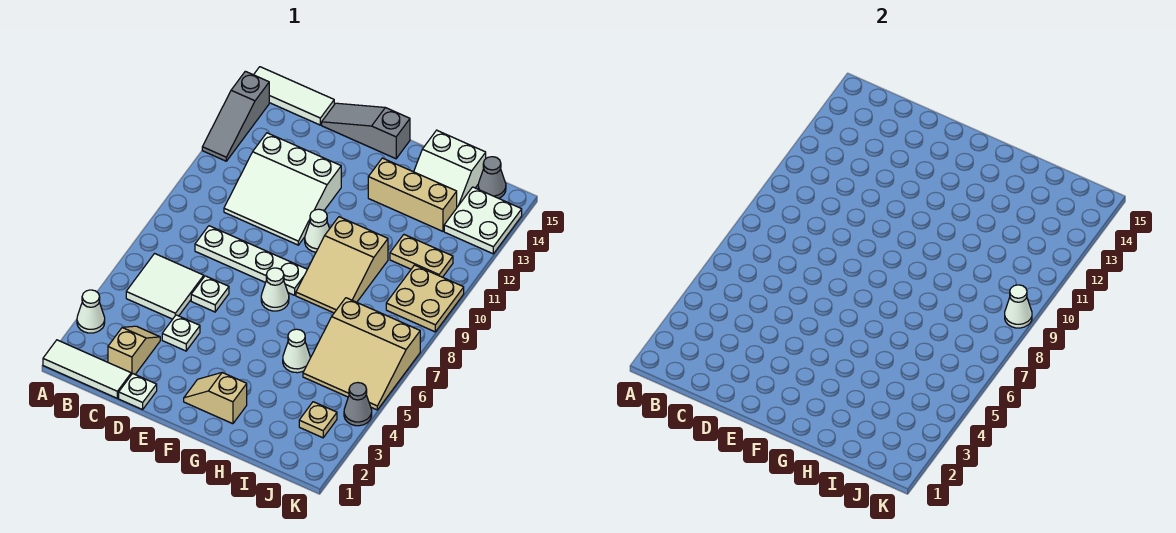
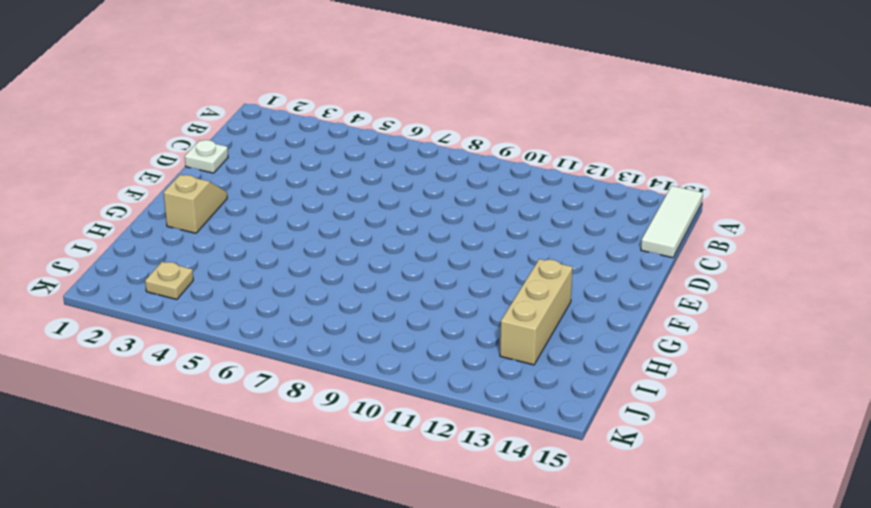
none -> white 1x3 tile [43,340,131,398]
none -> white 1x1 cone [77,290,105,333]
none -> grey 1x3 slope [202,71,269,161]

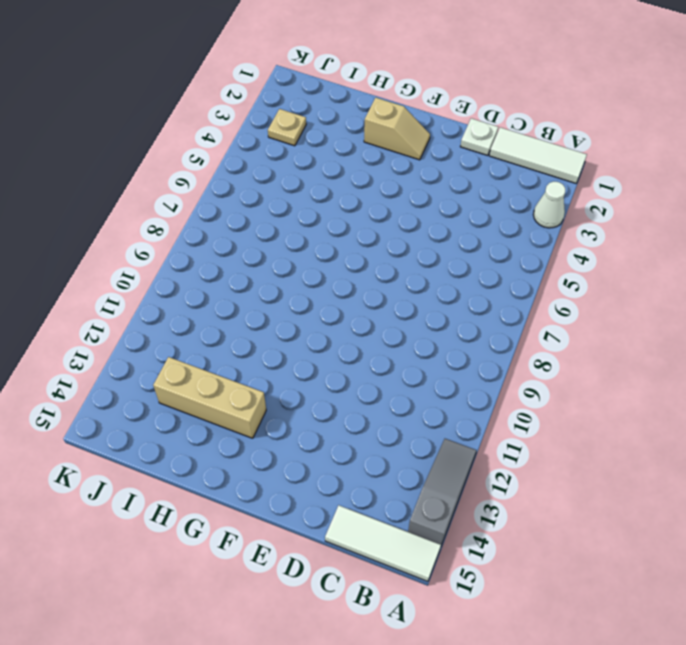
none -> white 2x2 tile [126,254,204,319]
none -> tan 1x2 slope [108,326,160,375]
none -> white 1x4 plate [195,226,307,295]

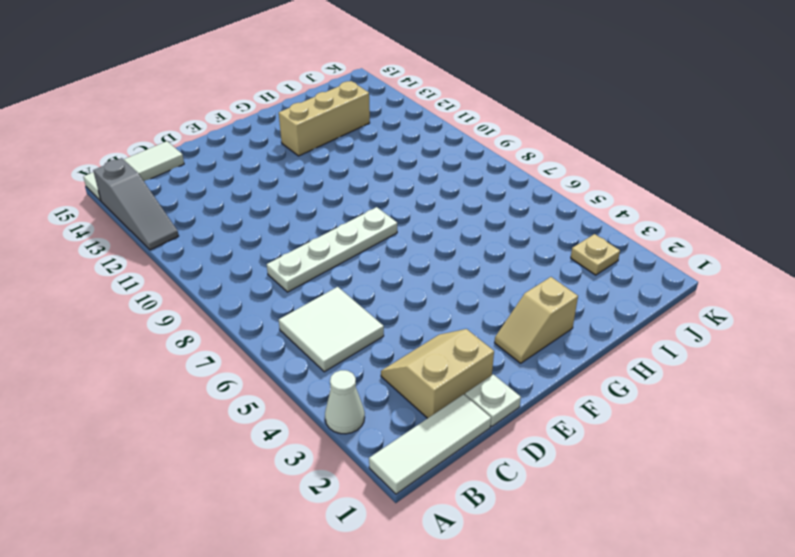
tan 2x2 slope [381,329,494,418] -> tan 1x2 slope [108,326,160,375]
none -> white 3x3 slope [224,133,341,245]
none -> white 1x1 plate [162,315,200,351]
none -> white 1x1 plate [191,276,229,312]

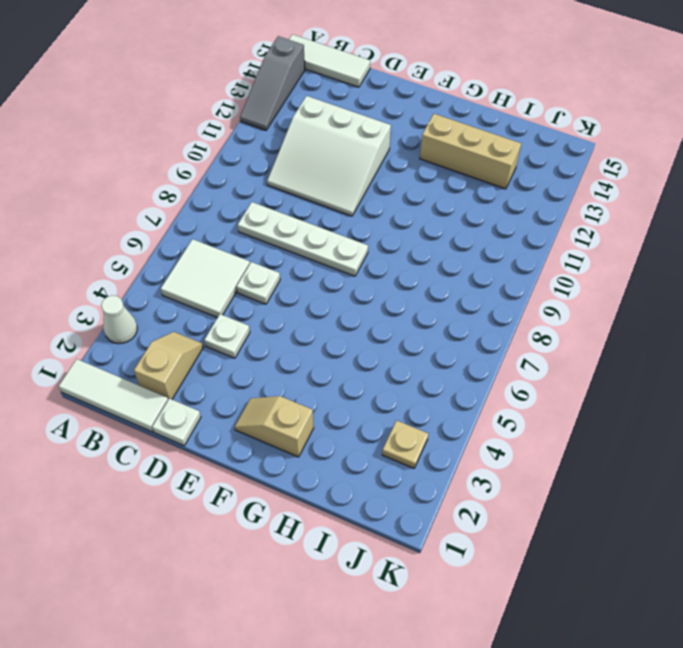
none -> grey 1x3 slope [322,103,410,159]
none -> white 1x1 cone [261,268,289,311]
none -> white 1x1 cone [305,209,330,252]

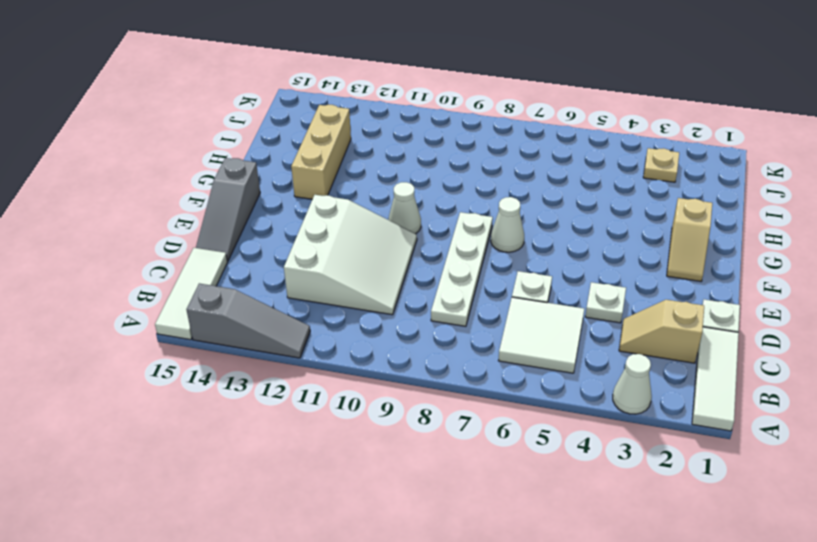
none -> tan 2x3 slope [296,217,388,313]
none -> white 1x1 cone [283,329,310,373]
none -> white 2x2 slope [414,130,486,207]

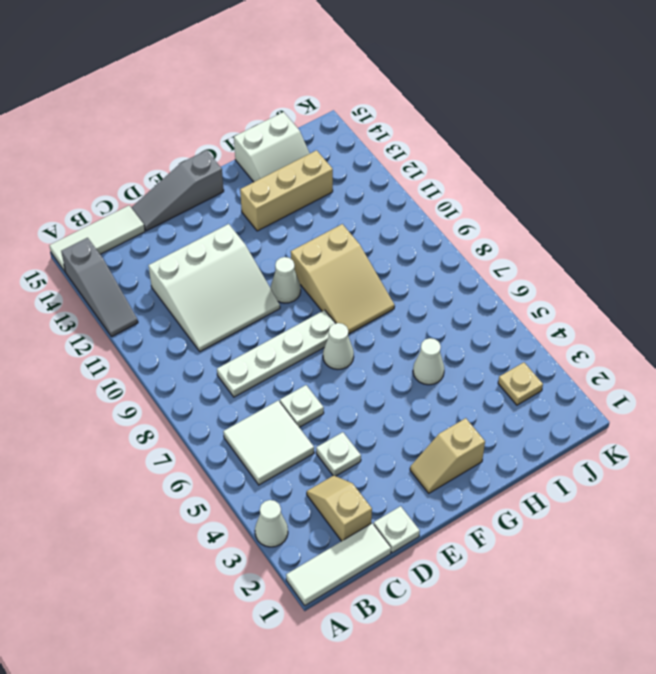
none -> tan 3x3 slope [303,298,420,410]
none -> tan 1x2 plate [390,235,453,277]
none -> tan 2x2 plate [386,265,464,332]

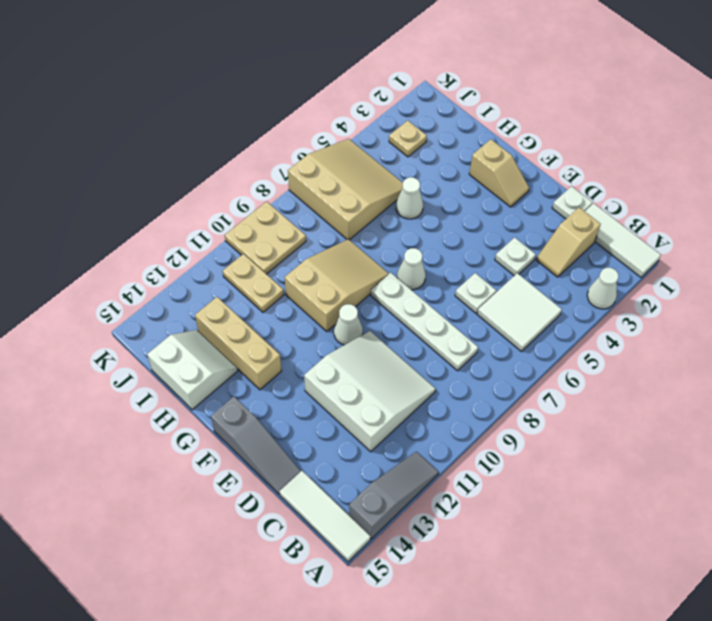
none -> white 2x2 plate [444,187,522,254]
none -> grey 1x1 cone [478,157,506,198]
none -> grey 1x1 cone [344,383,372,426]

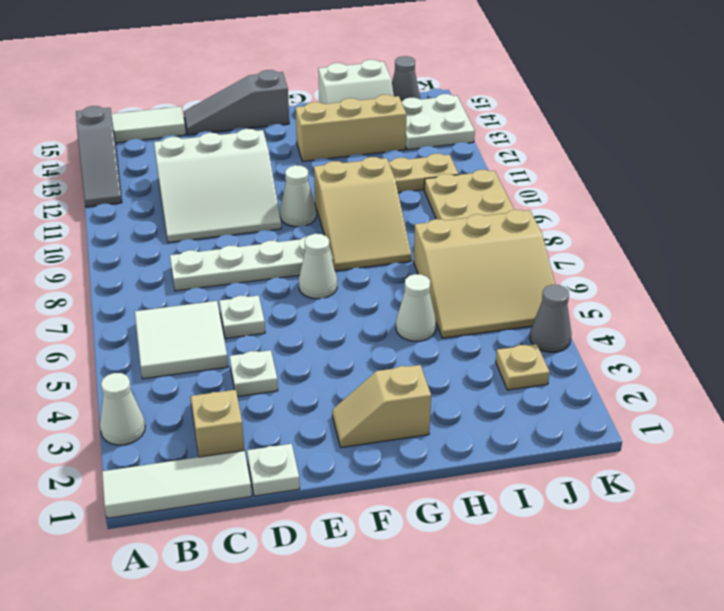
none -> white 1x1 cone [1005,285,1032,328]

